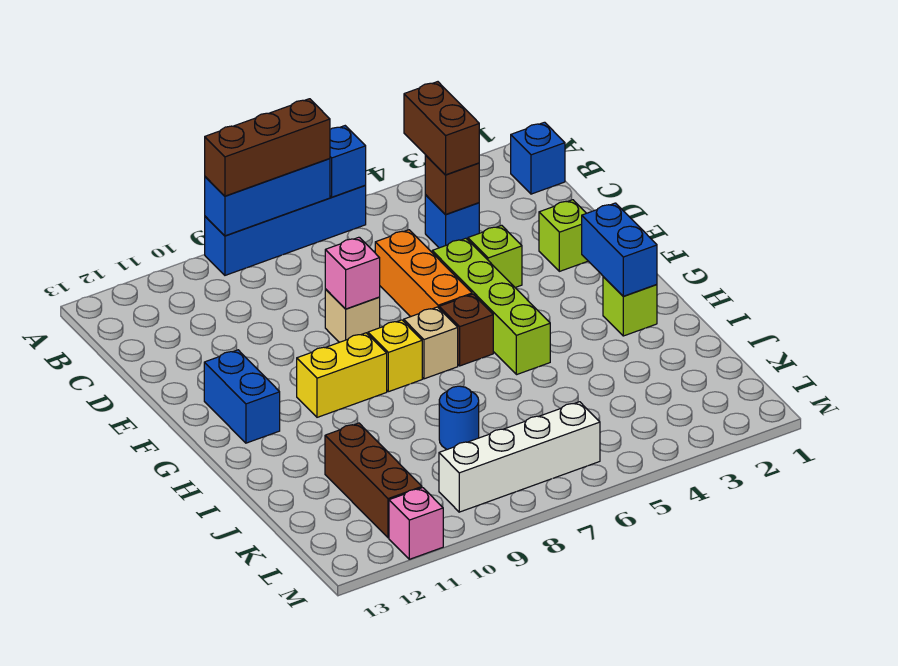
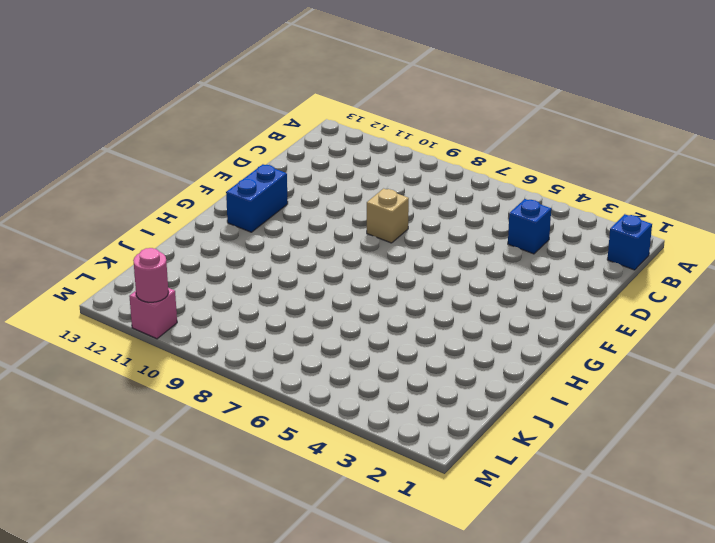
pink 1x1 round brick [133,248,169,302] -> none
none -> blue 1x4 brick [205,186,366,275]
none -> orange 1x3 brick [375,230,472,317]
none -> lime 1x1 brick [539,200,588,271]

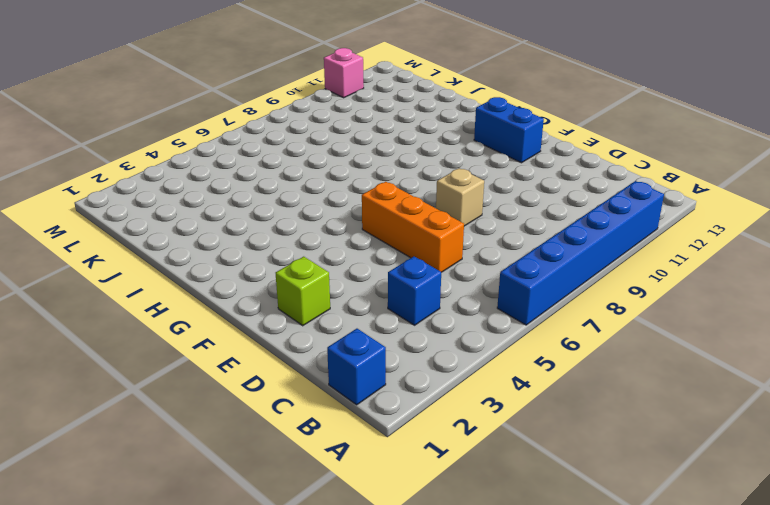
blue 1x6 brick [497,181,664,325] -> blue 1x4 brick [205,186,366,275]
none -> lime 1x1 brick [468,225,522,287]
none -> lime 1x4 brick [432,238,550,375]
none -> brown 1x1 brick [439,294,493,366]

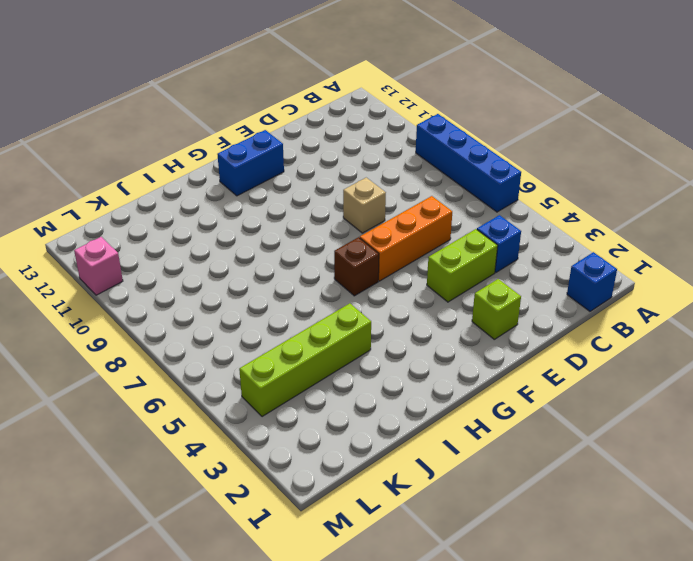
lime 1x2 brick [427,229,498,302] -> lime 1x1 brick [468,225,522,287]
lime 1x4 brick [239,303,371,417] -> lime 1x4 brick moved to [432,238,550,375]
none -> tan 1x1 brick [404,307,458,379]
none -> yellow 1x1 brick [368,320,422,392]
none -> yellow 1x2 brick [297,333,387,417]

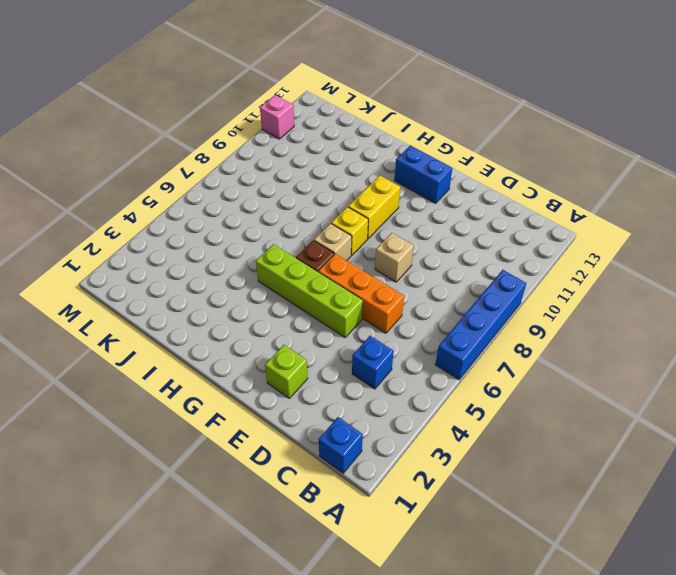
none -> lime 1x1 brick [468,225,522,287]
none -> lime 1x1 brick [603,277,657,336]
none -> blue 1x1 round brick [439,386,479,449]

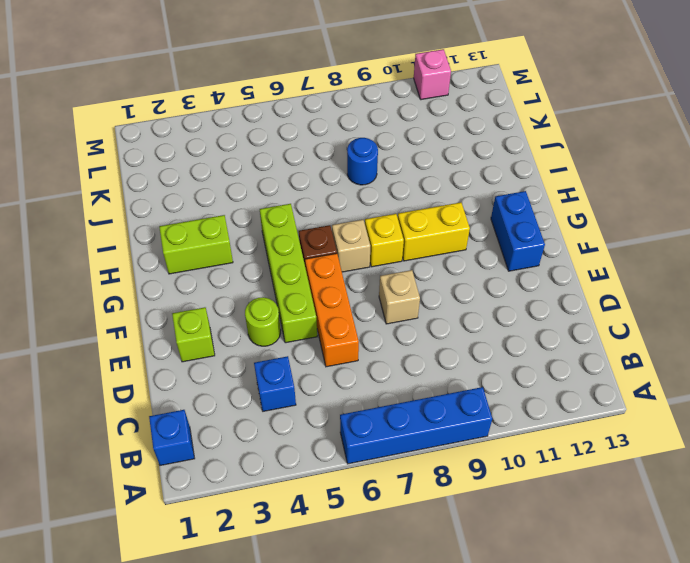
lime 1x1 round brick [245,297,281,346] -> lime 1x1 brick [468,225,522,287]
lime 1x2 brick [159,215,233,274] -> lime 1x1 brick [603,277,657,336]
none -> brown 1x3 brick [325,423,422,538]
none -> white 1x4 brick [439,402,600,512]
none -> blue 1x1 brick [330,126,366,197]

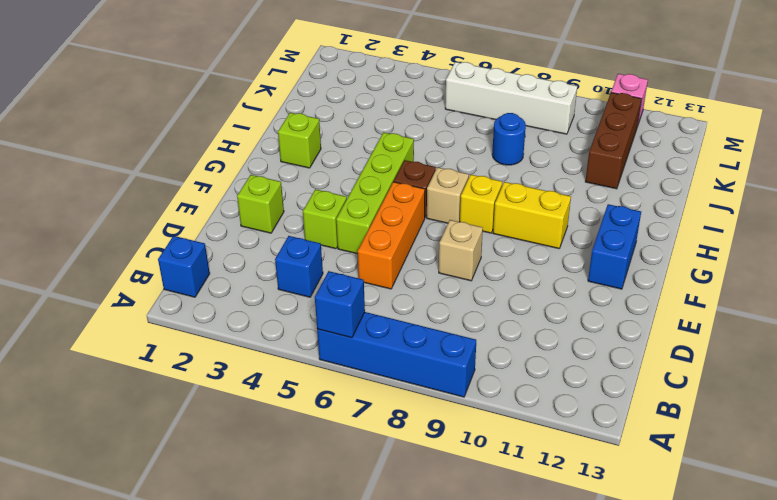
none -> blue 1x3 brick [205,159,330,236]
none -> brown 1x1 brick [425,155,479,215]
none -> pink 1x1 brick [325,237,380,309]

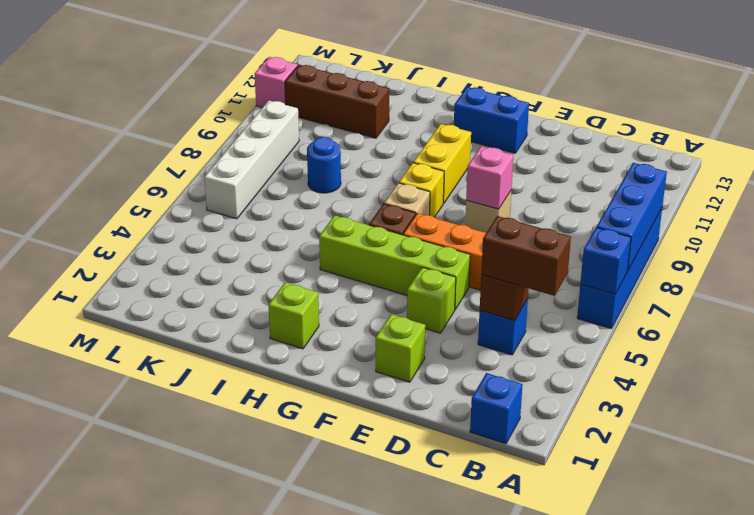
none -> blue 1x2 brick [582,203,657,296]
none -> brown 1x3 brick [205,99,330,196]

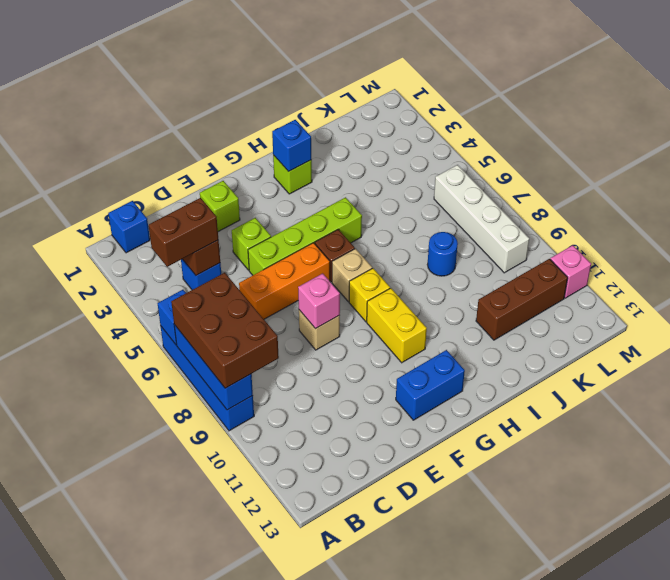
brown 2x3 brick [171,273,279,388] -> brown 1x3 brick [205,99,330,196]
blue 1x1 brick [272,120,311,172] -> blue 1x2 brick [582,203,657,296]

